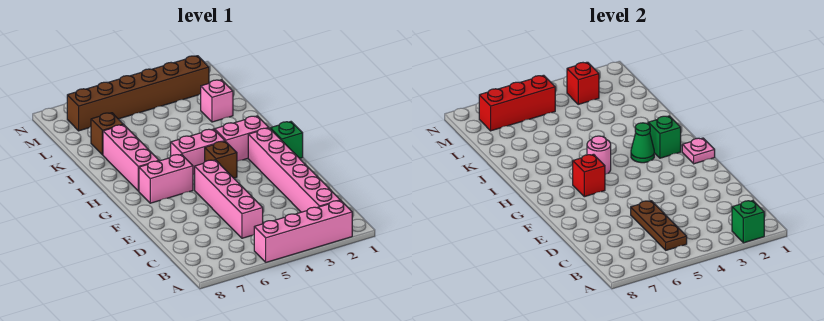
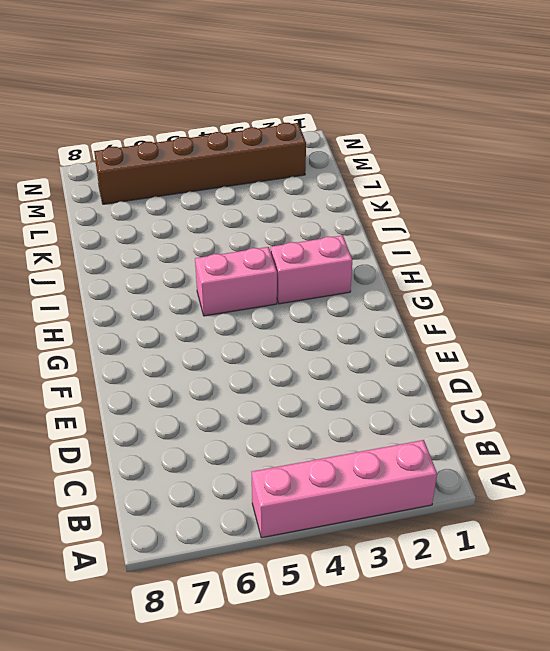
none -> pink 1x6 brick [248,128,340,212]
none -> pink 1x4 brick [195,160,263,238]
none -> green 1x1 brick [270,122,303,158]

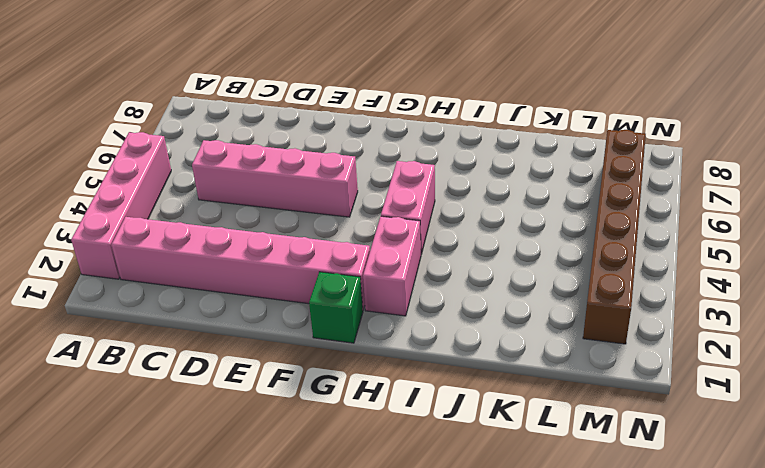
none -> brown 1x1 brick [205,141,237,178]
none -> pink 1x2 brick [139,154,193,203]
none -> pink 1x3 brick [103,125,159,191]

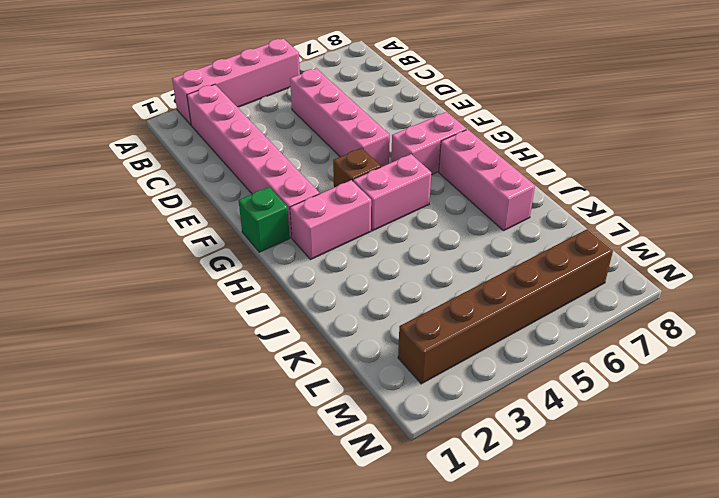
none -> pink 1x1 brick [201,80,233,122]
none -> brown 1x1 brick [91,113,123,155]
none -> green 1x1 brick [732,201,764,243]

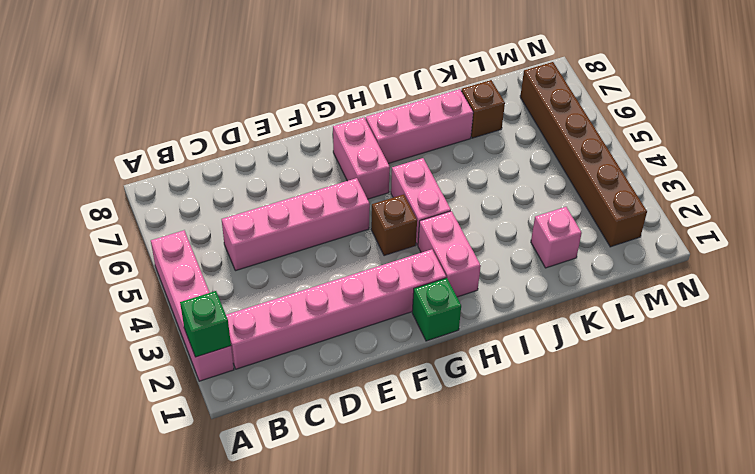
none -> brown 1x3 plate [631,201,687,250]
none -> pink 1x1 plate [682,138,715,164]
none -> red 1x1 brick [573,154,605,197]

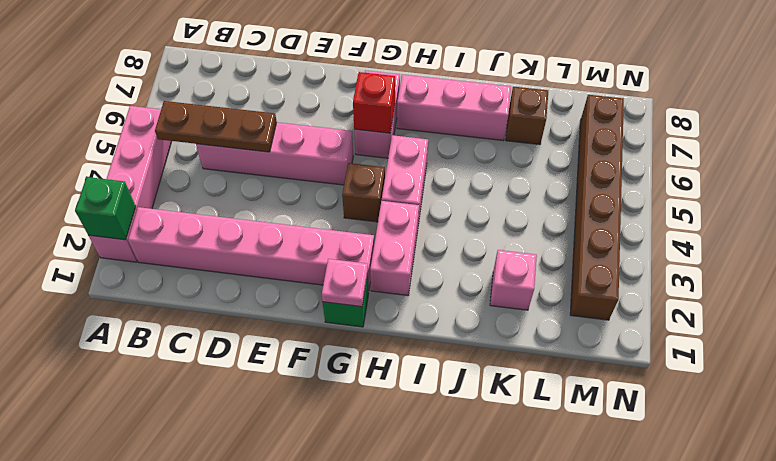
none -> green 1x1 brick [648,116,681,158]
none -> green 1x1 cone [631,123,654,163]
none -> pink 1x1 round brick [587,136,611,174]

